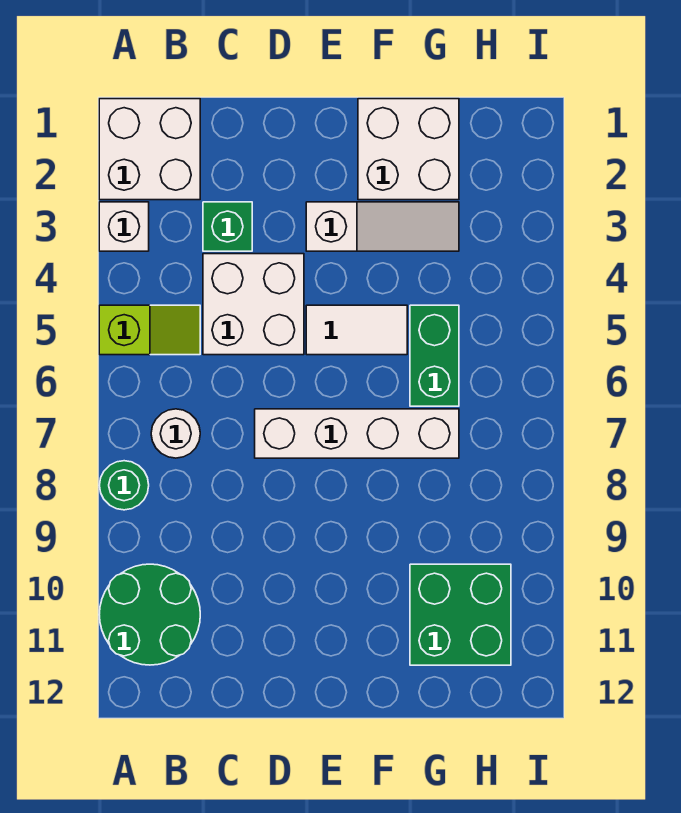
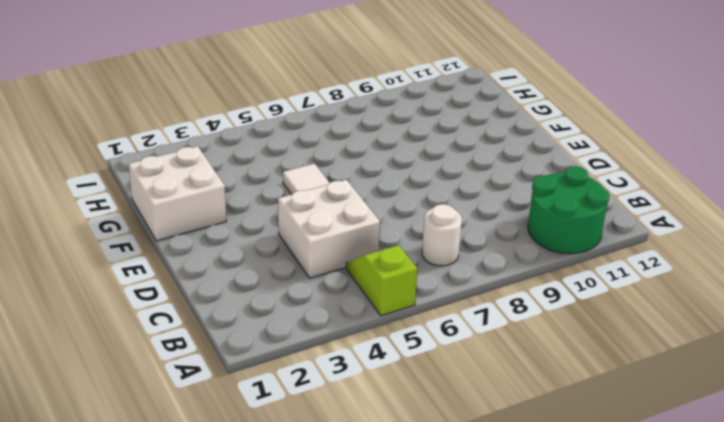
none -> white 2x2 brick [99,99,200,200]
none -> white 1x1 brick [99,202,149,251]
none -> green 1x1 round brick [99,461,149,510]

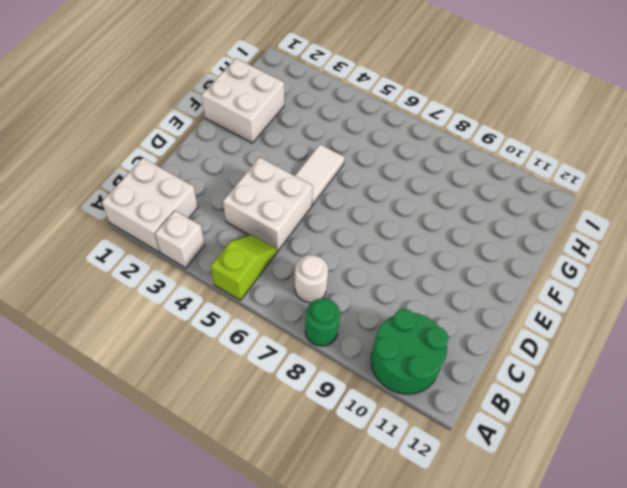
none -> green 1x1 brick [203,202,252,251]
none -> white 1x4 brick [255,409,459,458]
none -> white 1x3 slope [306,202,459,251]

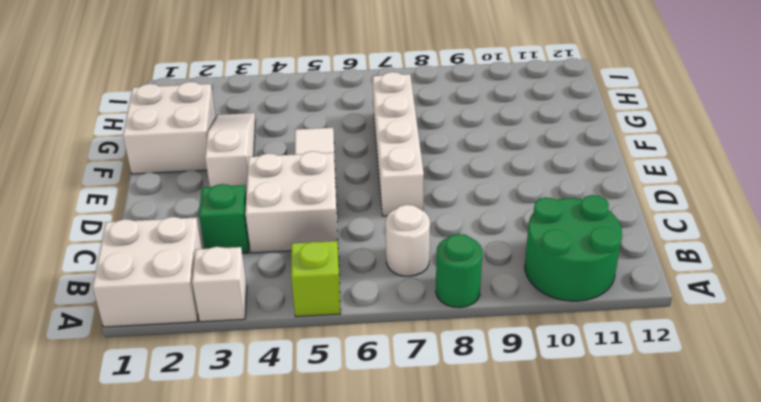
none -> green 1x2 brick [410,305,459,406]
none -> green 2x2 brick [410,564,511,665]

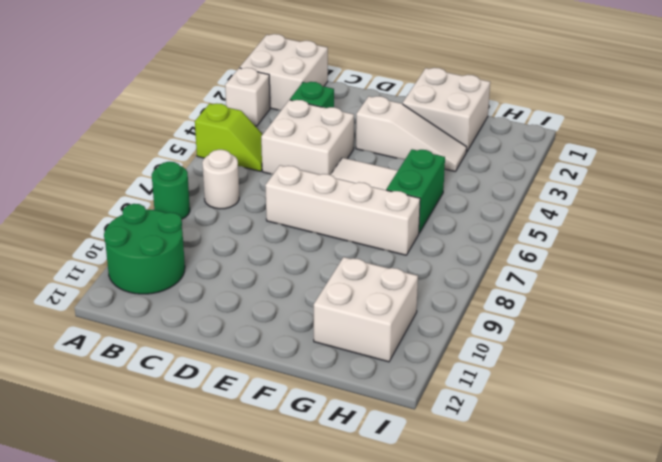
white 2x2 brick [314,257,418,362] -> green 2x2 brick [410,564,511,665]

